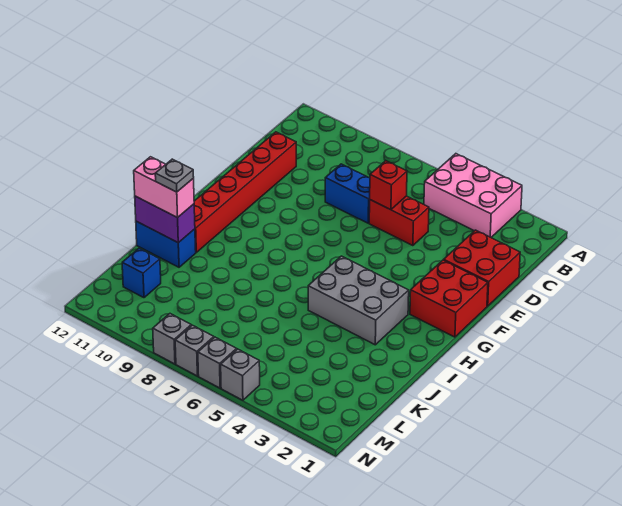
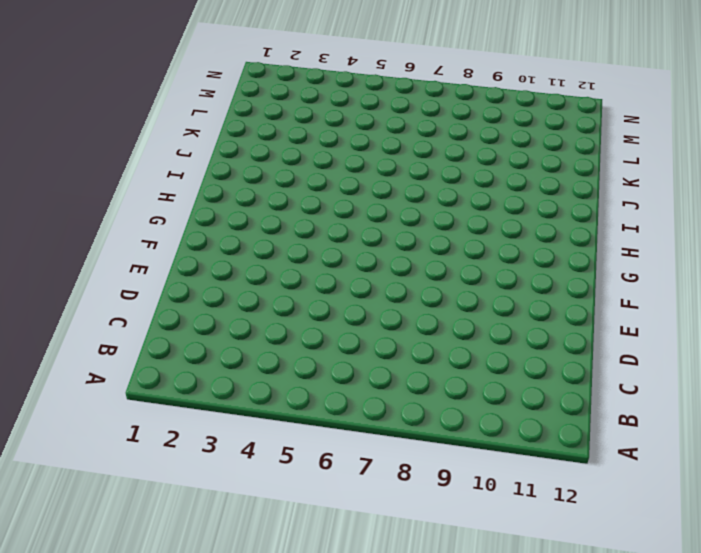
none -> pink 2x3 brick [424,154,522,237]
none -> red 2x2 brick [444,230,520,306]
none -> red 1x2 brick [369,196,429,246]

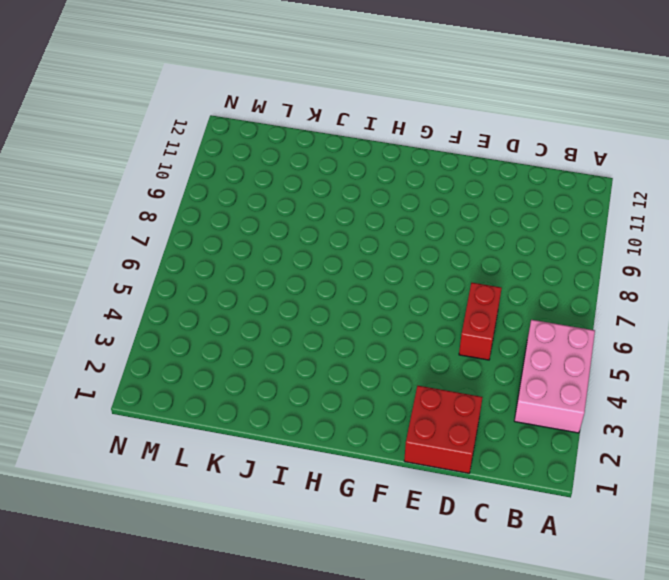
none -> blue 1x2 brick [325,164,370,223]
none -> red 1x6 brick [194,132,296,252]
none -> red 2x2 brick [410,260,488,337]

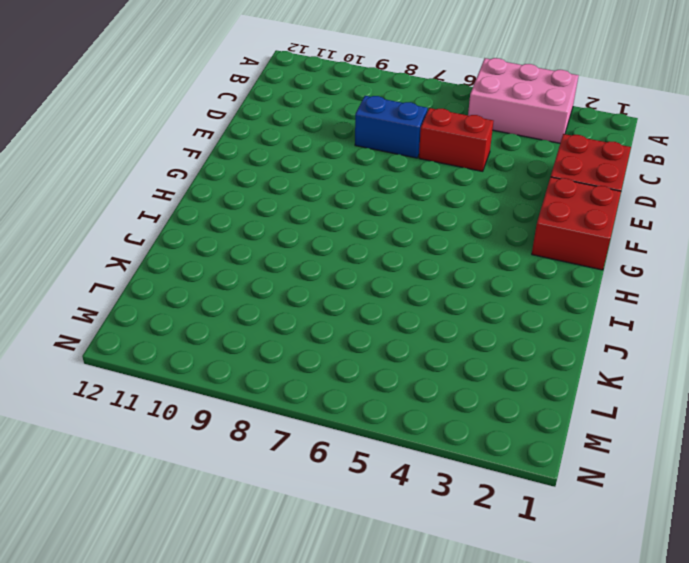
none -> red 1x6 brick [194,132,296,252]
none -> grey 2x3 brick [308,256,409,345]
none -> blue 1x2 brick [136,221,196,267]

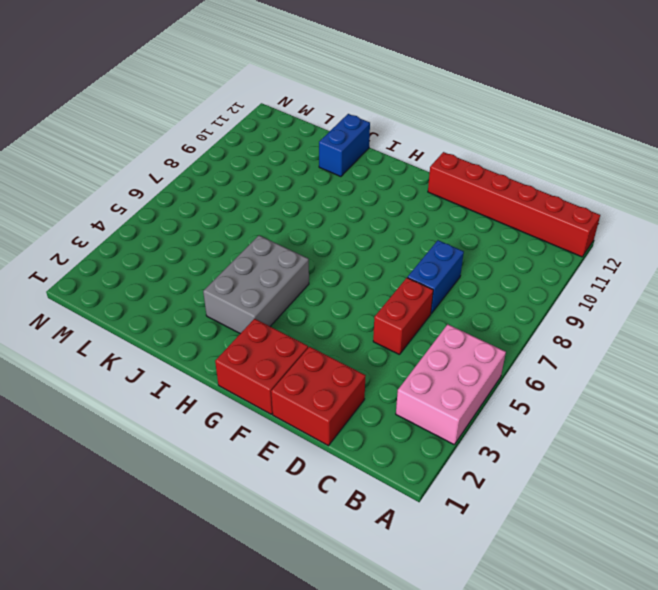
red 1x6 brick [428,152,600,257] -> red 1x6 brick moved to [194,132,296,252]
none -> blue 1x1 brick [122,248,161,298]
none -> grey 1x1 brick [221,349,260,400]
none -> grey 1x1 brick [198,337,237,388]

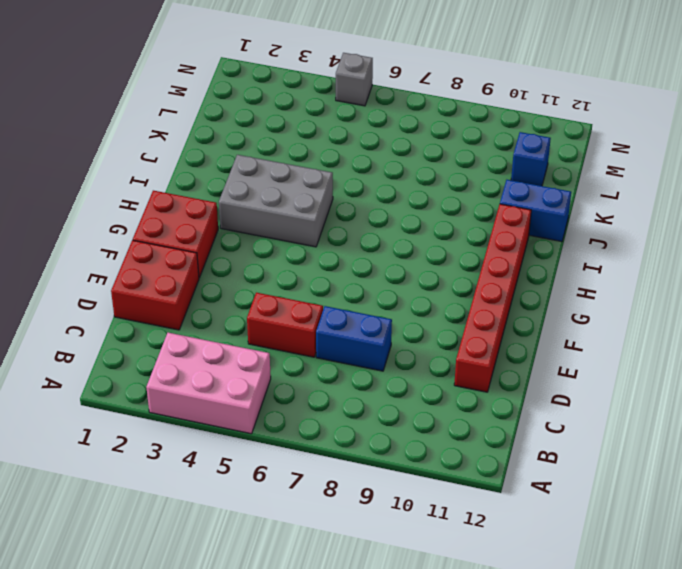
none -> grey 1x1 brick [198,337,237,388]
none -> grey 1x1 brick [175,325,214,376]
none -> grey 1x1 brick [153,314,191,364]

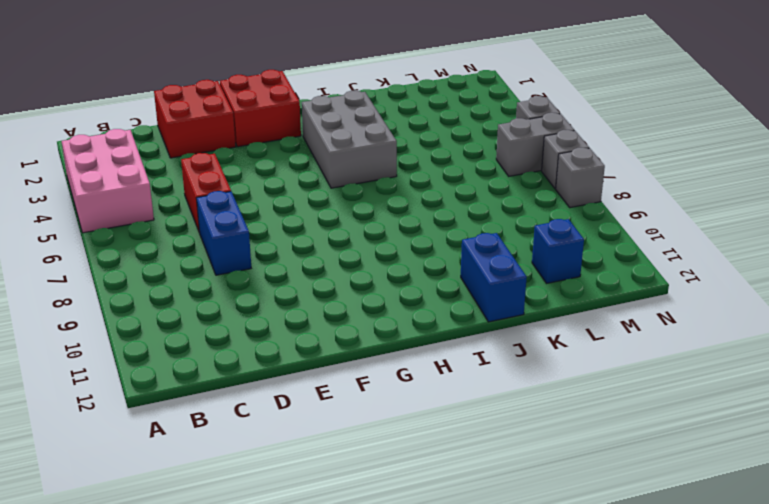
grey 1x2 brick [496,113,574,176] -> grey 1x1 brick [198,337,237,388]
none -> red 1x6 brick [194,132,296,252]
none -> red 1x1 brick [370,161,407,210]
none -> purple 1x2 brick [135,196,195,243]

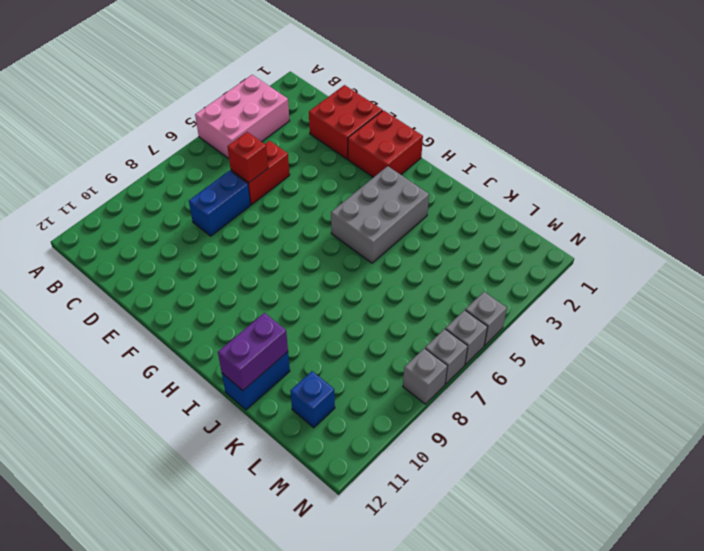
none -> red 1x6 brick [194,132,296,252]
none -> pink 1x2 brick [134,157,194,218]
none -> grey 1x1 plate [155,159,194,192]

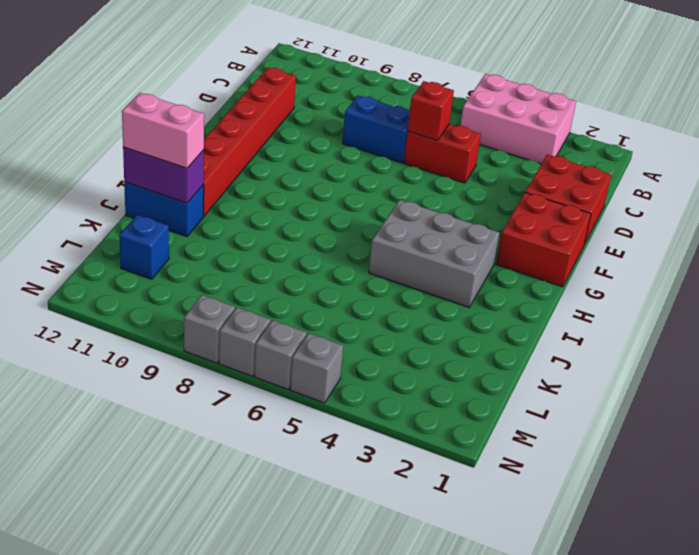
none -> grey 1x1 plate [155,159,194,192]

